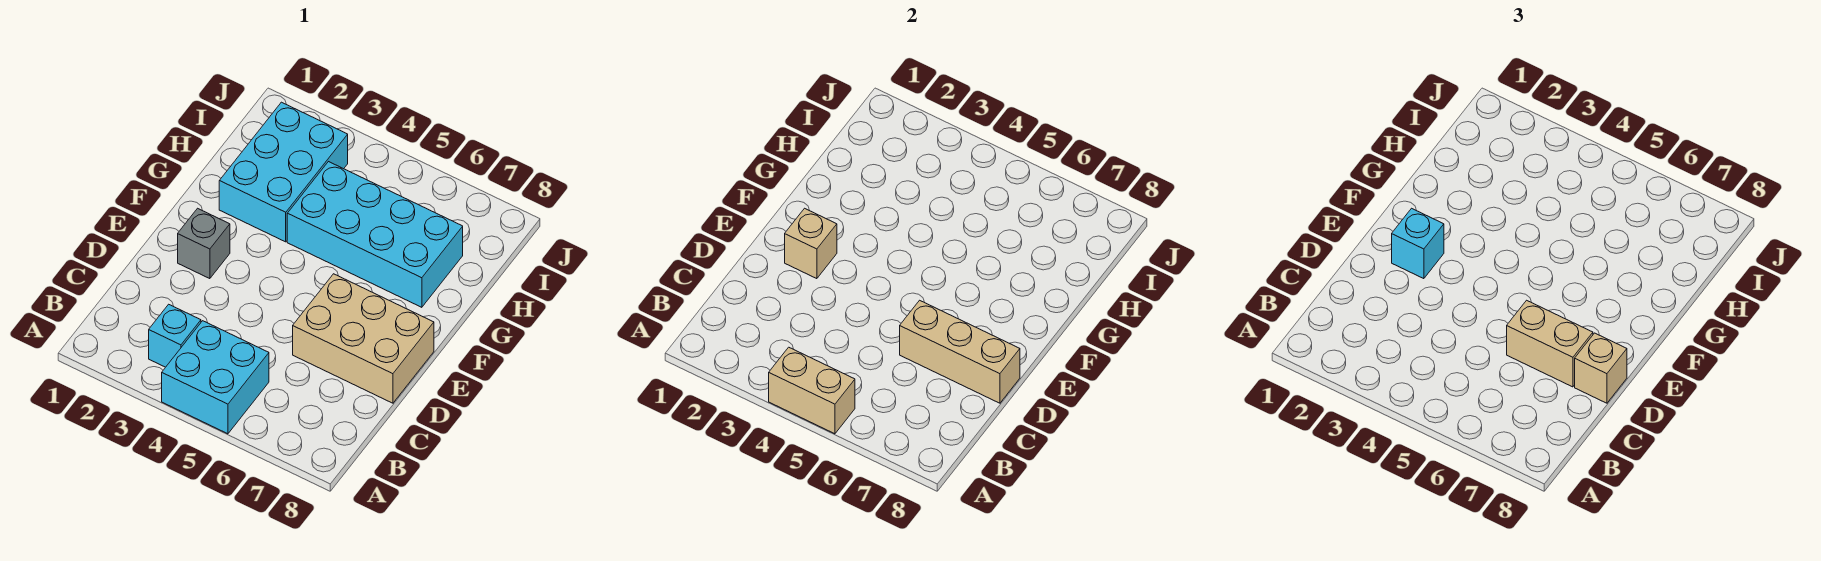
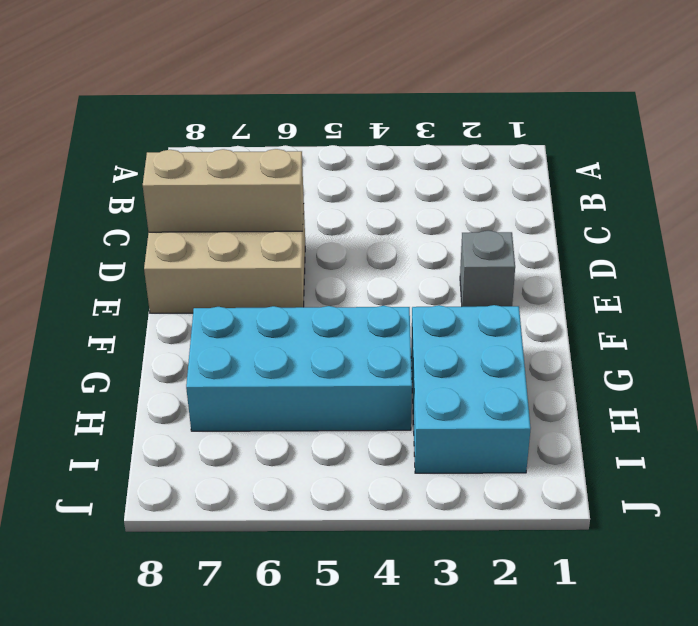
none -> cyan 2x2 brick [162,321,269,434]
none -> cyan 1x1 brick [149,304,201,367]
none -> tan 1x2 brick [769,347,855,434]

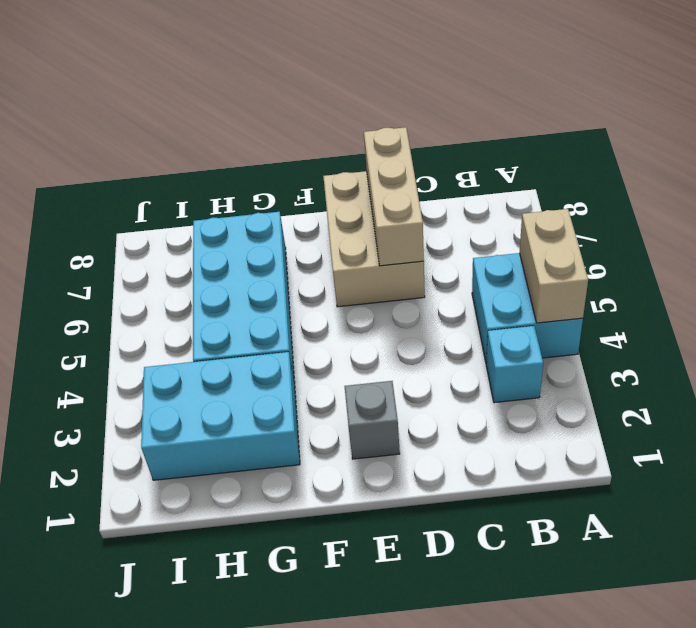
none -> tan 1x1 brick [785,208,837,279]
none -> tan 1x2 brick [1507,300,1593,387]
none -> tan 1x1 brick [1575,333,1627,403]

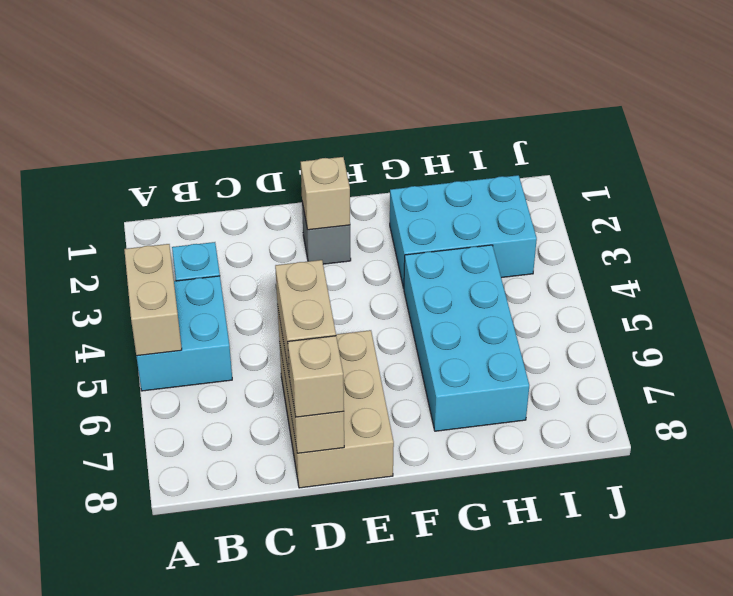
none -> cyan 1x1 brick [1392,208,1444,279]

